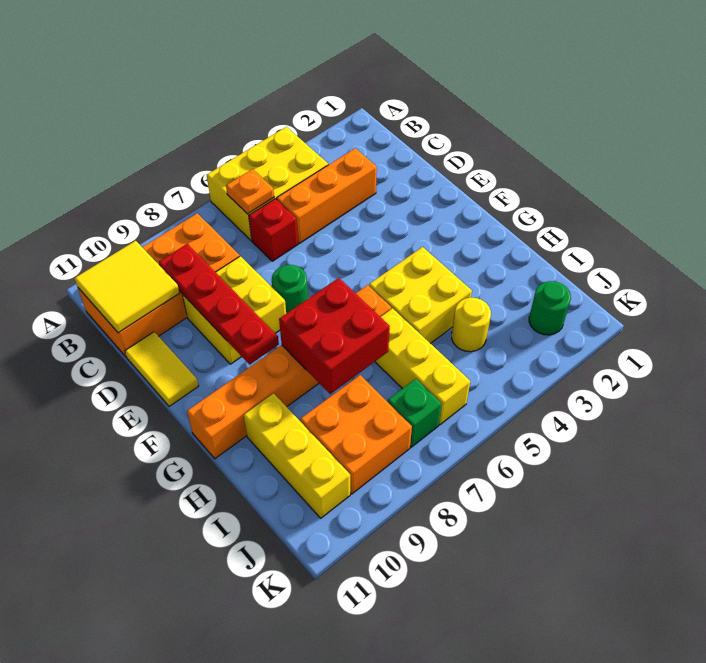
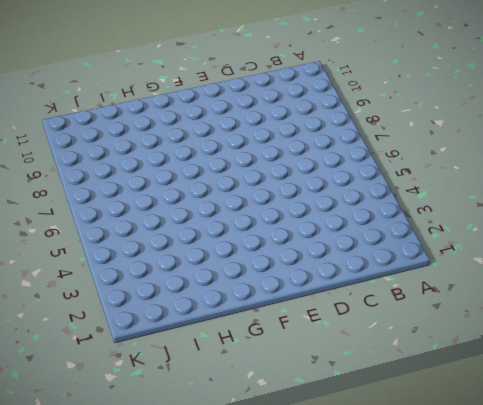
none -> yellow 2x3 brick [207,127,328,240]
none -> orange 2x4 brick [78,213,240,357]
none -> orange 1x3 brick [277,148,377,243]

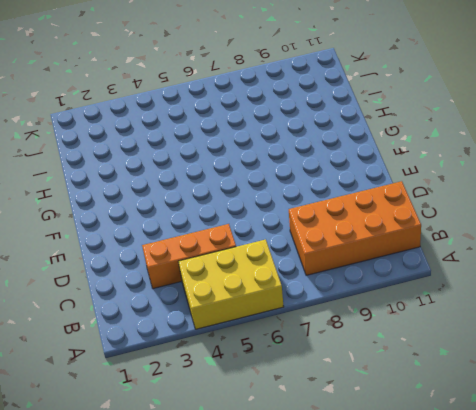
none -> red 1x1 brick [249,199,298,261]
none -> yellow 2x2 brick [182,256,286,364]
none -> yellow 1x2 tile [125,332,199,406]

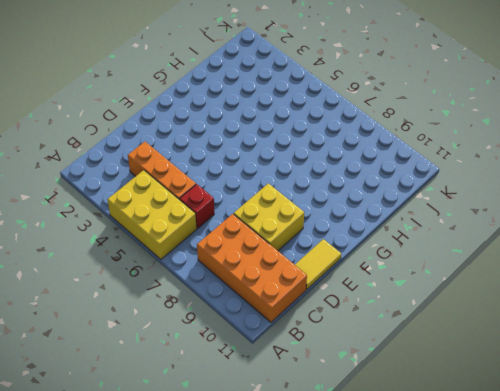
none -> green 1x1 round brick [272,265,308,313]
none -> yellow 2x2 brick [369,247,472,344]
none -> orange 1x6 brick [187,285,391,459]

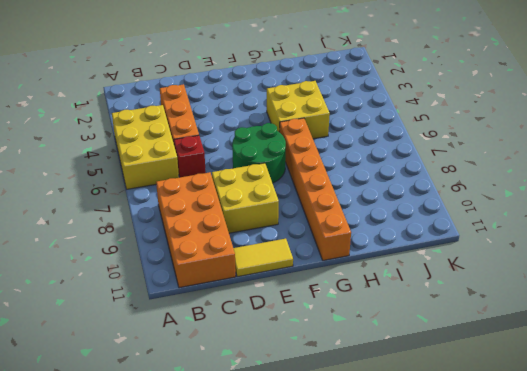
green 2x2 round brick [232,123,286,183] -> green 1x1 round brick [272,265,308,313]
none -> yellow 1x3 brick [375,308,470,425]
none -> yellow 1x3 brick [244,393,350,518]
none -> yellow 1x1 round brick [452,298,491,352]

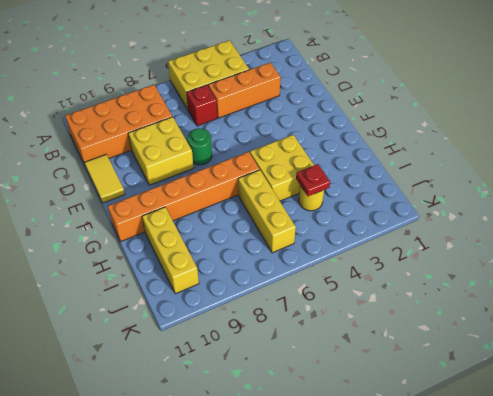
red 1x1 plate [296,164,330,196] -> none
none -> orange 2x2 brick [300,375,412,494]
none -> green 1x1 round brick [529,281,571,335]
none -> green 1x1 brick [388,379,442,447]

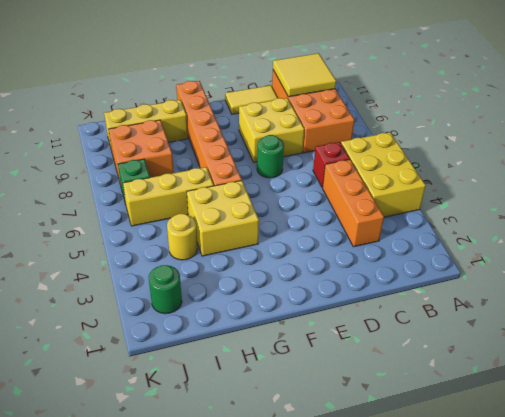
none -> orange 1x1 plate [226,169,274,214]
none -> red 1x4 plate [159,244,279,364]
none -> red 2x2 brick [279,278,390,394]

